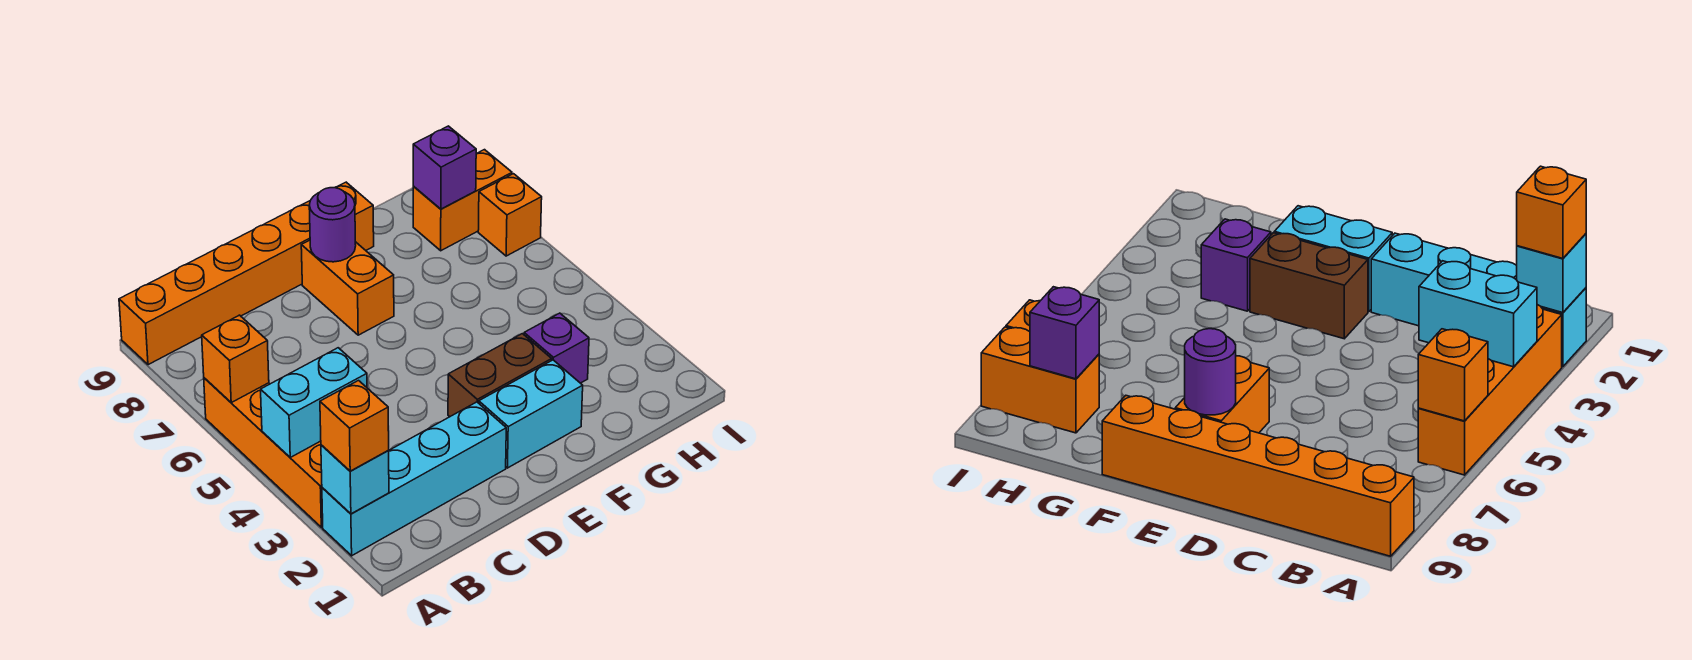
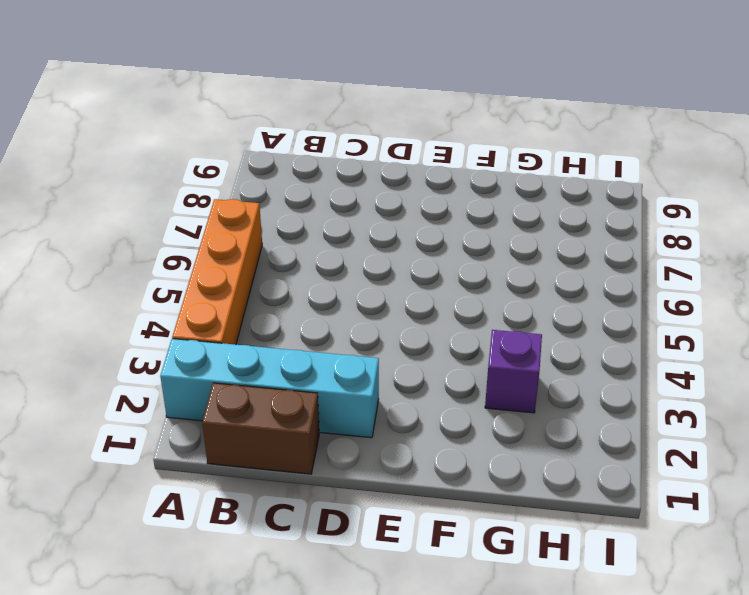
brown 1x2 brick [202,383,319,474] -> brown 1x2 brick moved to [448,334,552,417]
none -> orange 1x6 brick [119,182,374,365]
none -> cyan 1x2 brick [479,360,583,468]
none -> orange 1x2 brick [301,240,394,335]

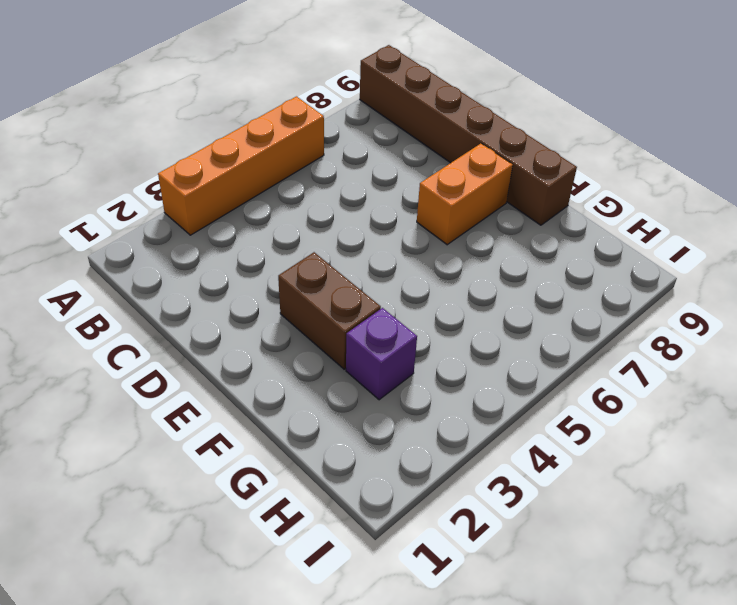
brown 1x6 brick [360,45,577,225] -> orange 1x6 brick [119,182,374,365]
none -> cyan 1x4 brick [322,402,506,556]
none -> cyan 1x2 brick [479,360,583,468]
none -> orange 1x2 brick [413,150,512,251]

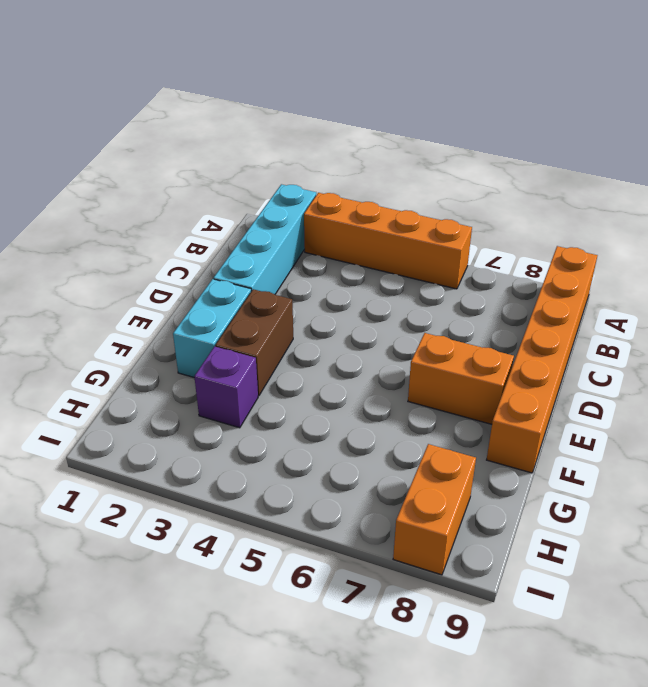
none -> orange 1x1 brick [478,174,542,256]
none -> cyan 1x1 brick [321,445,389,514]
none -> cyan 1x2 brick [261,348,367,457]

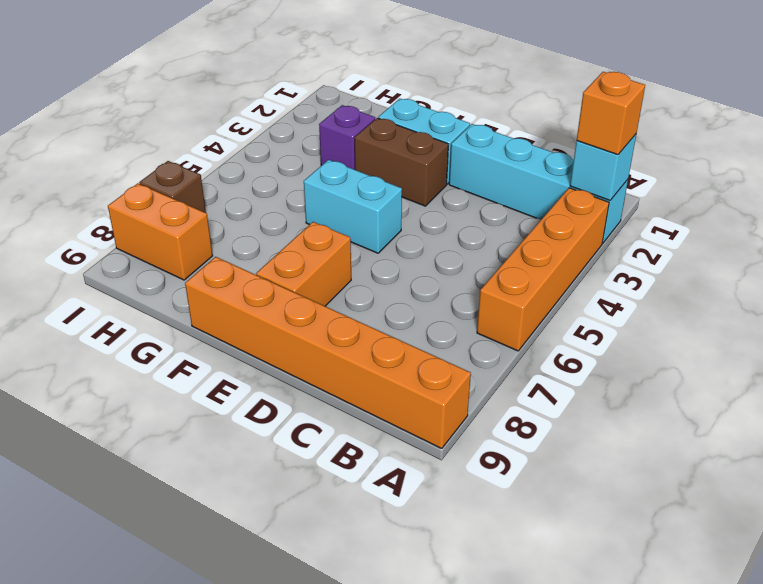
cyan 1x2 brick [304,160,402,253] -> cyan 1x2 brick moved to [261,348,367,457]
brown 1x1 brick [139,161,206,213] -> orange 1x1 brick [478,174,542,256]
none -> orange 1x1 brick [202,315,269,403]
none -> purple 1x1 round brick [309,188,356,262]
none -> purple 1x1 brick [413,126,476,209]

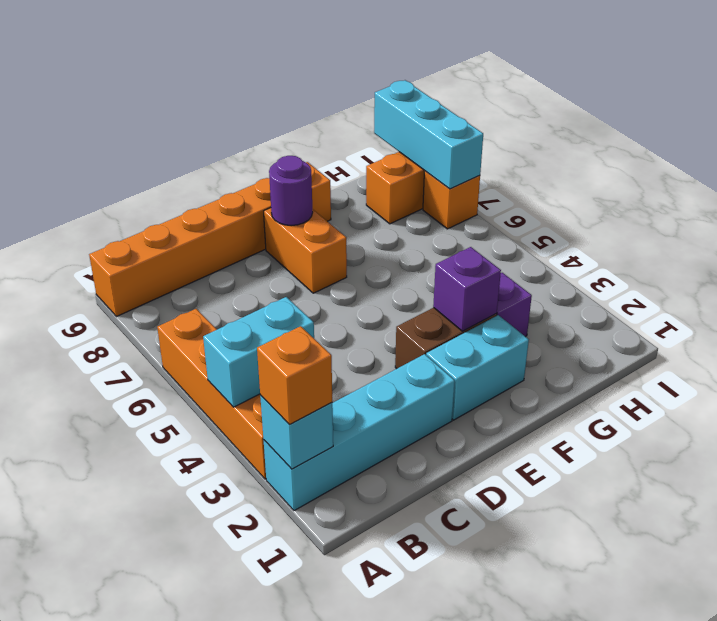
purple 1x1 brick [433,247,501,331] -> purple 1x1 brick moved to [413,126,476,209]
cyan 1x3 brick [374,80,483,189] -> none
none -> orange 1x1 brick [202,315,269,403]

